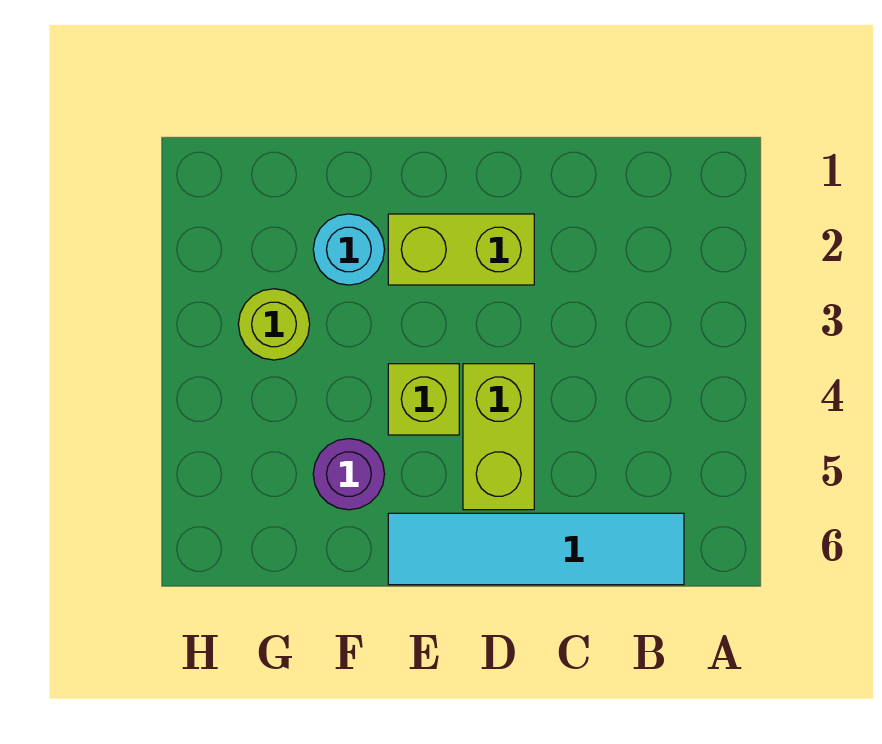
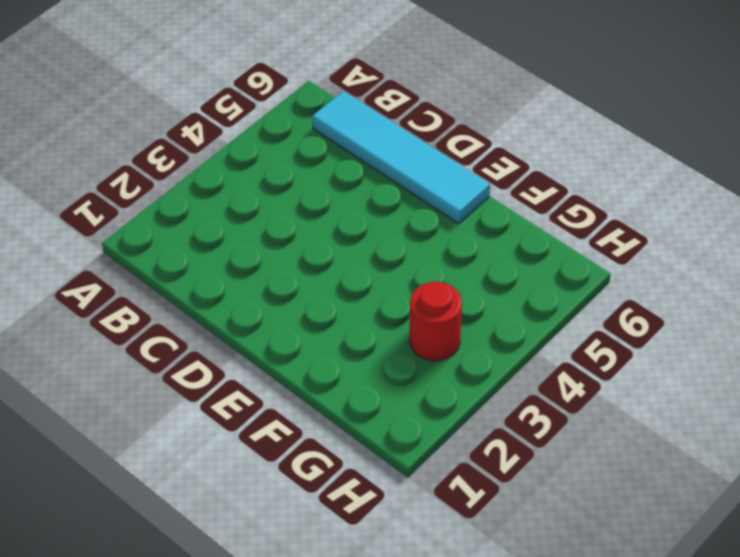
red 1x1 round brick [410,282,462,361] -> lime 1x1 round brick [238,289,310,360]
none -> lime 1x2 brick [388,214,534,285]
none -> lime 1x2 brick [463,364,534,510]

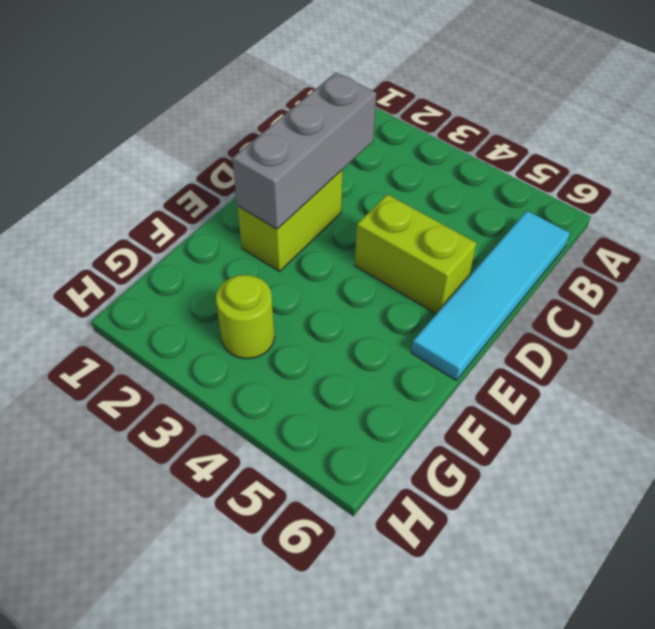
grey 1x3 brick [232,73,376,229] -> none
none -> lime 1x1 brick [388,364,459,435]
none -> cyan 1x1 round brick [313,214,385,285]

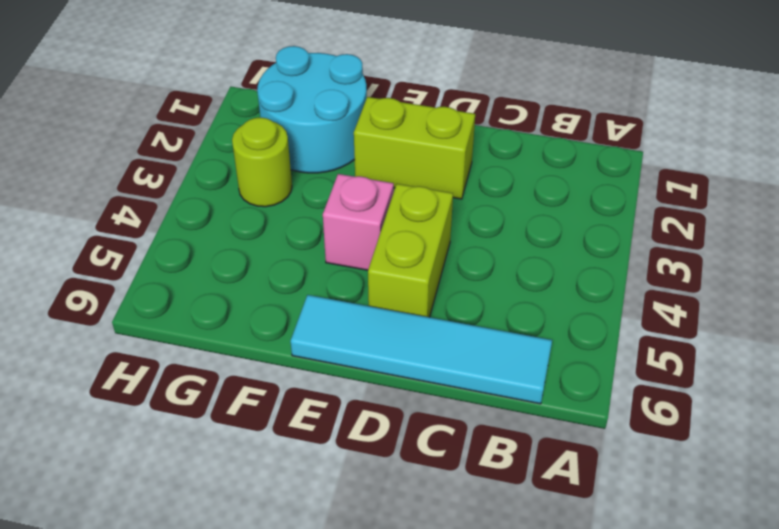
pink 1x1 brick [323,174,394,270] -> lime 1x1 brick [388,364,459,435]
cyan 2x2 round brick [257,46,367,173] -> cyan 1x1 round brick [313,214,385,285]
none -> purple 1x1 round brick [313,439,385,510]

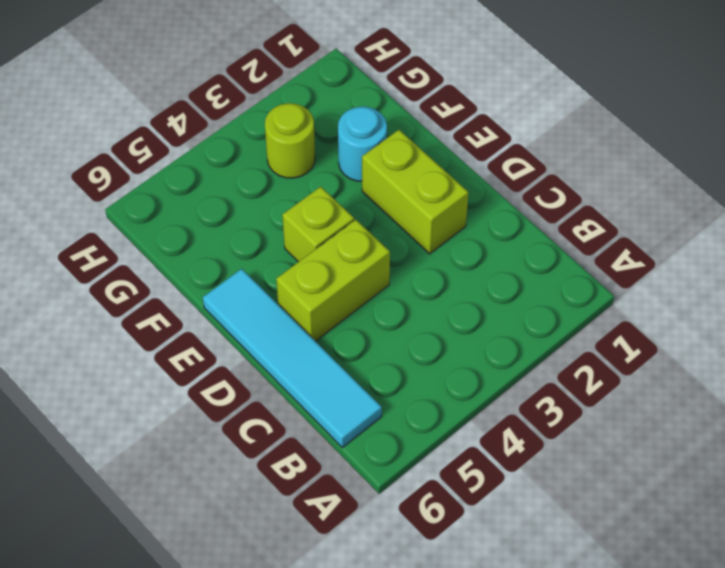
none -> purple 1x1 round brick [313,439,385,510]

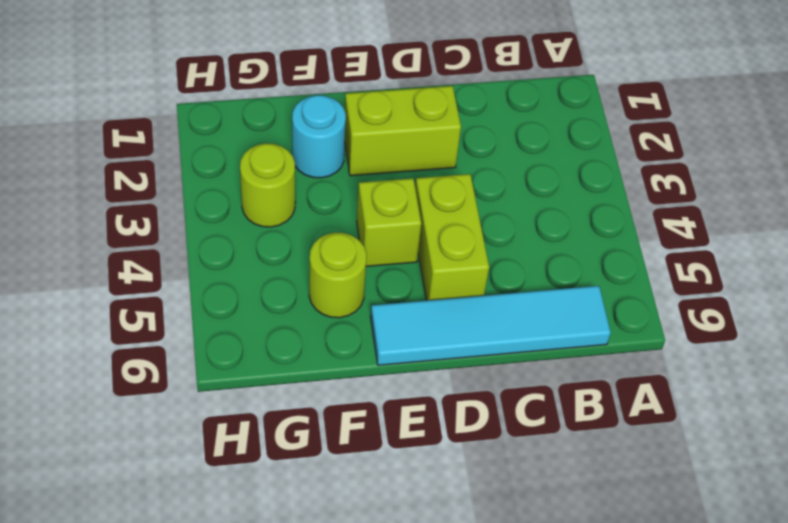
lime 1x1 round brick [309,232,367,318] -> purple 1x1 round brick [313,439,385,510]

